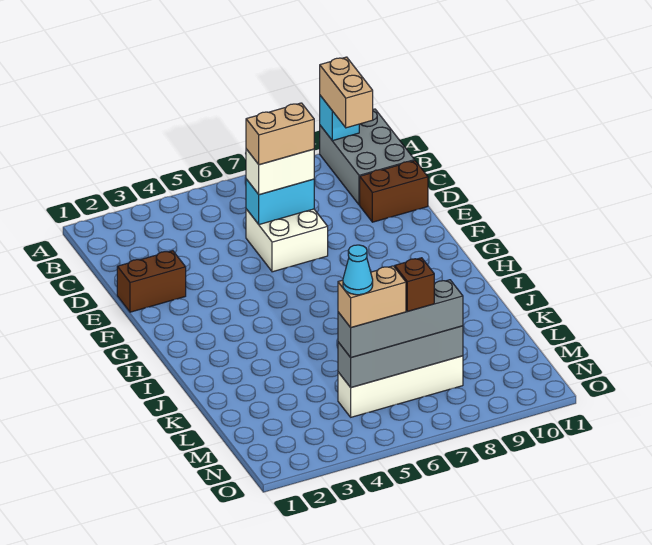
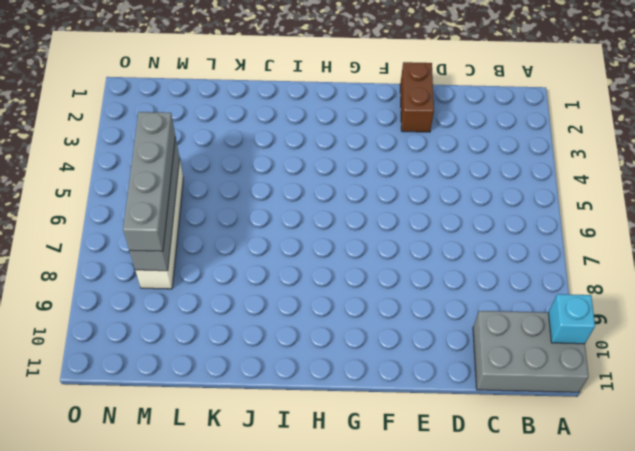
none -> white 2x2 brick [246,209,328,272]
none -> brown 1x2 brick [360,161,428,222]
none -> cyan 1x2 brick [246,179,314,224]

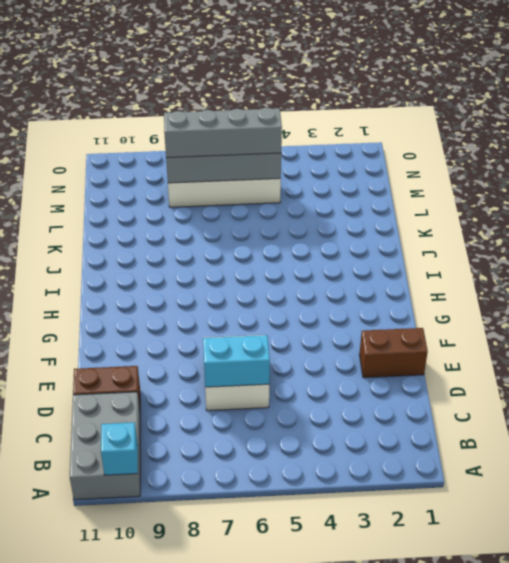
none -> tan 1x2 brick [320,57,373,128]
none -> white 1x2 brick [246,149,314,195]
none -> tan 1x2 brick [246,103,314,165]

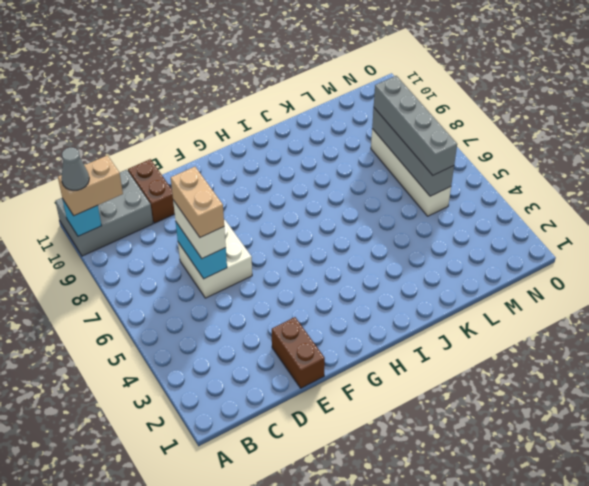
grey 1x1 cone [61,147,89,191] -> none
none -> tan 1x2 brick [338,266,406,327]
none -> brown 1x1 brick [395,258,434,311]
none -> cyan 1x1 cone [343,245,373,295]

